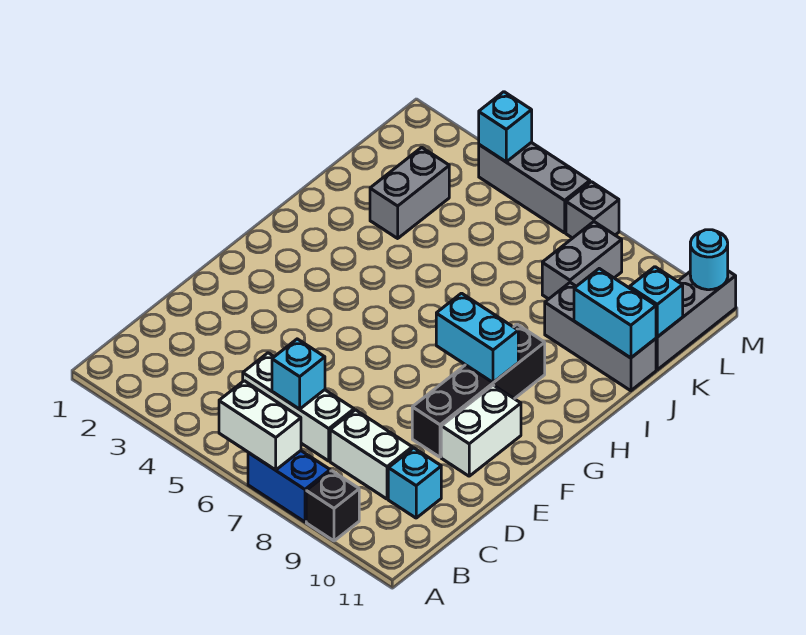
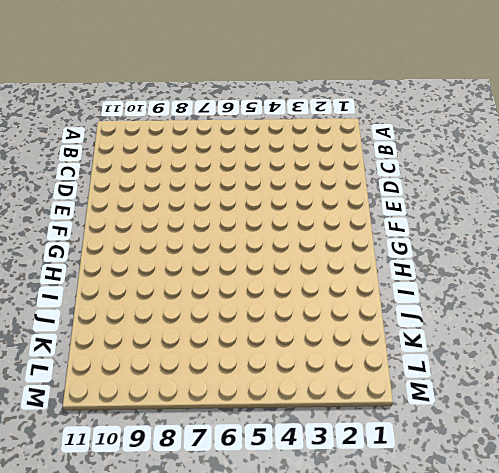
none -> blue 1x2 brick [248,451,330,522]
none -> black 1x1 brick [306,471,359,541]
none -> white 1x3 brick [243,353,354,461]

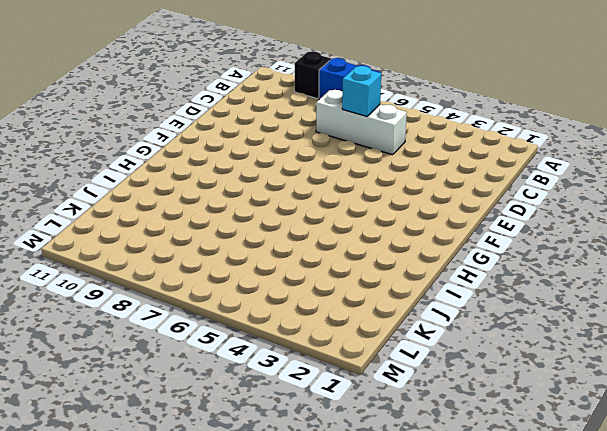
none -> white 1x2 brick [330,410,412,499]
none -> cyan 1x1 brick [388,448,441,518]
none -> black 1x4 brick [412,324,545,457]

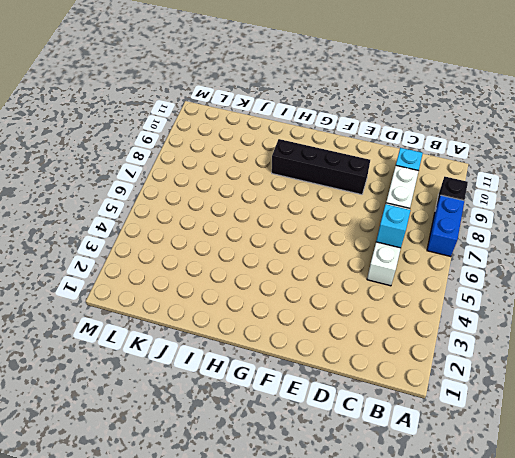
none -> white 1x2 brick [441,385,521,476]
none -> grey 1x2 brick [370,147,449,238]
none -> grey 1x3 brick [545,283,656,391]

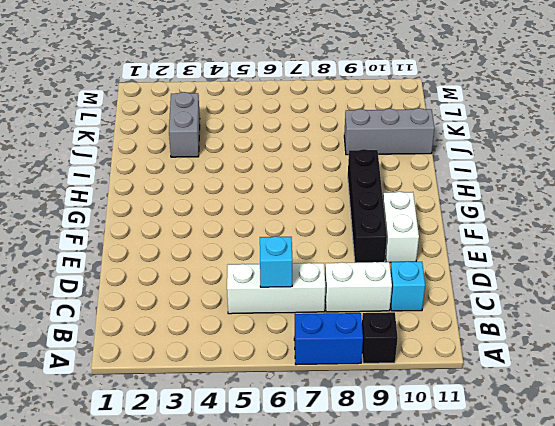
none -> grey 1x2 brick [542,222,622,299]
none -> grey 1x3 brick [656,271,736,370]
none -> grey 1x3 brick [479,142,590,233]

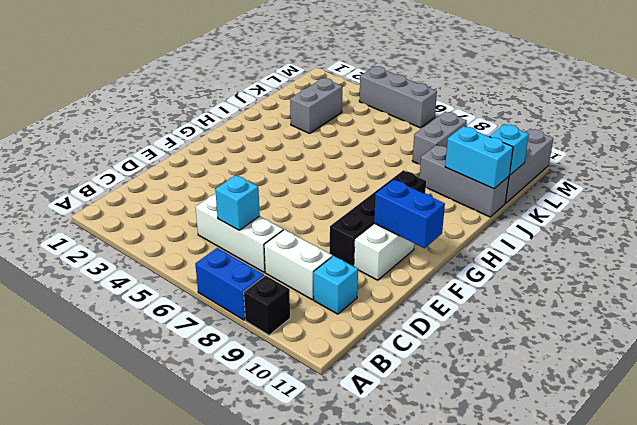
blue 1x2 brick [374,180,445,248] -> none
none -> grey 1x1 brick [566,182,619,238]
none -> white 1x2 brick [219,381,301,470]
none -> cyan 1x2 brick [436,293,518,382]

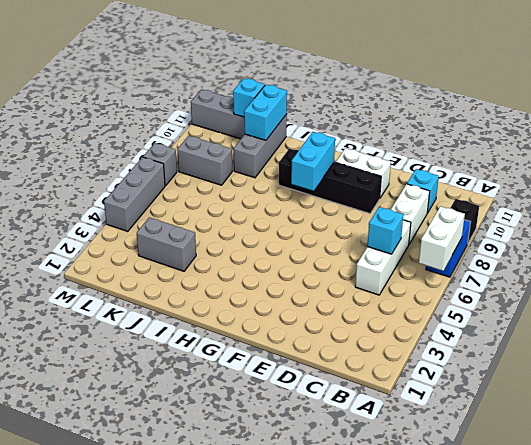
none -> cyan 1x1 brick [479,92,532,162]
none -> cyan 1x1 round brick [690,230,728,290]

